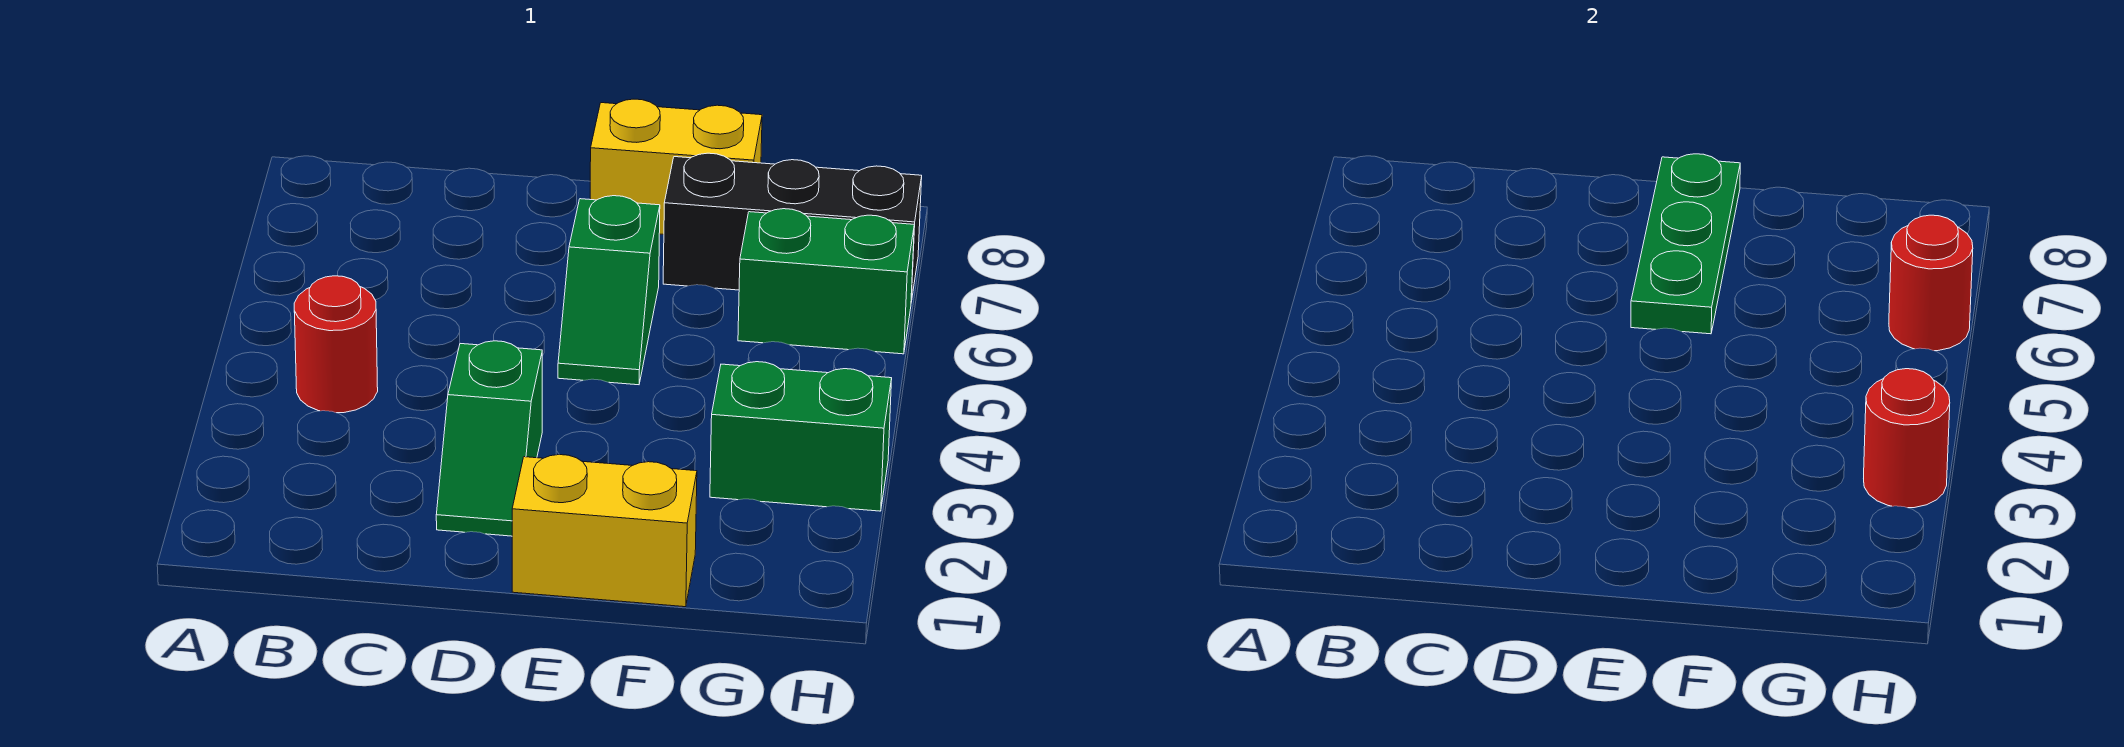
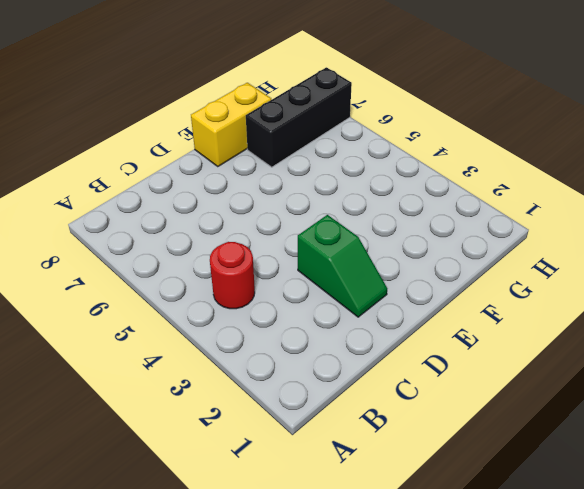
none -> yellow 1x2 brick [512,455,697,607]
none -> green 1x2 slope [558,196,660,385]

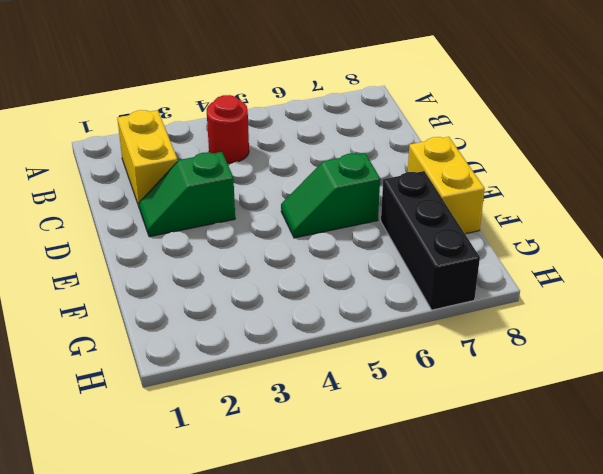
yellow 1x2 brick [117,110,178,209] -> yellow 1x2 brick moved to [512,455,697,607]
none -> green 1x2 brick [710,362,892,511]
none -> green 1x2 brick [738,209,914,354]

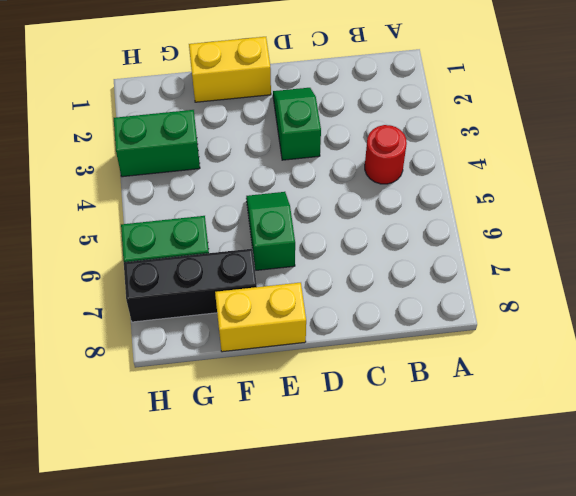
none -> green 1x3 plate [1631,154,1740,334]
none -> red 1x1 round brick [1864,369,1950,508]

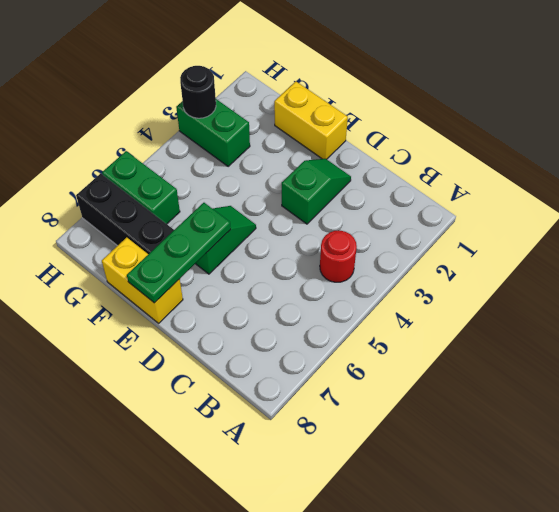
black 1x1 round brick [180,66,216,118] -> red 1x1 round brick [1864,369,1950,508]
none -> red 1x1 round brick [1889,215,1973,351]

